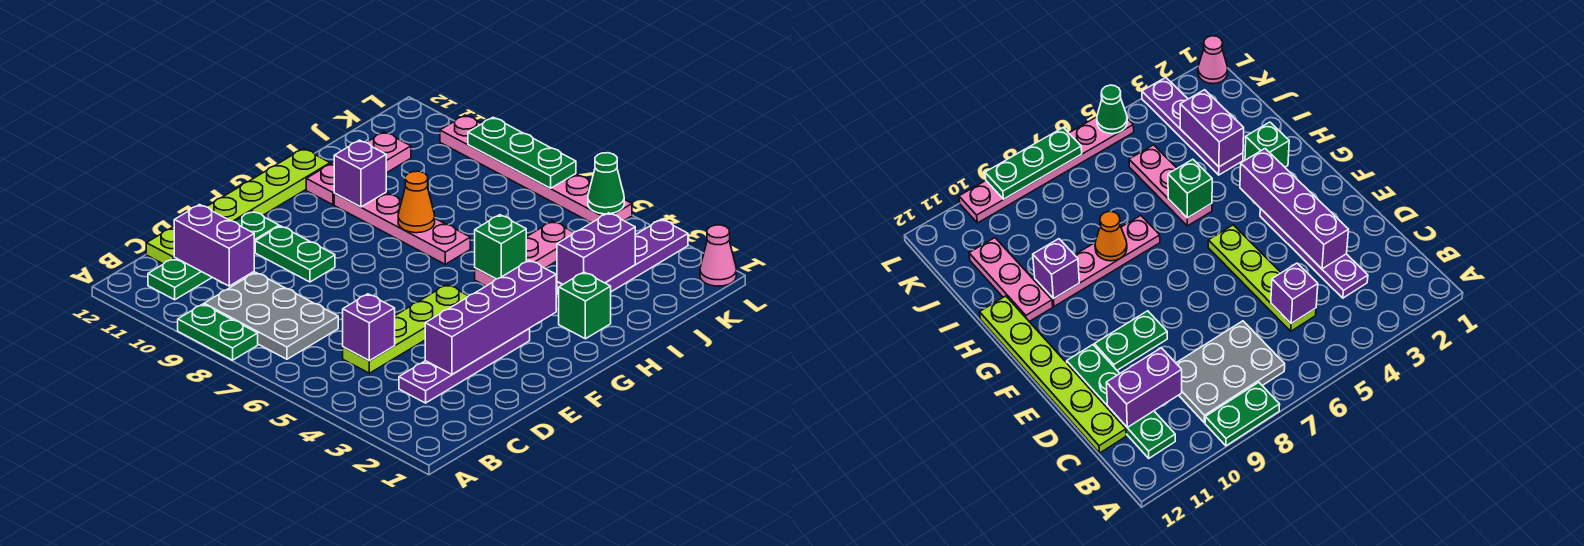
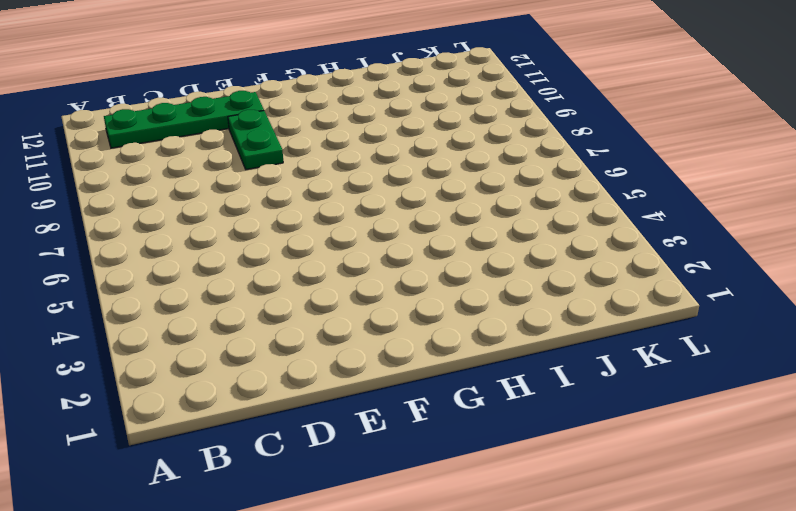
none -> green 1x2 plate [178,304,258,360]
none -> grey 2x3 plate [204,272,338,359]
none -> purple 1x4 plate [399,329,530,403]

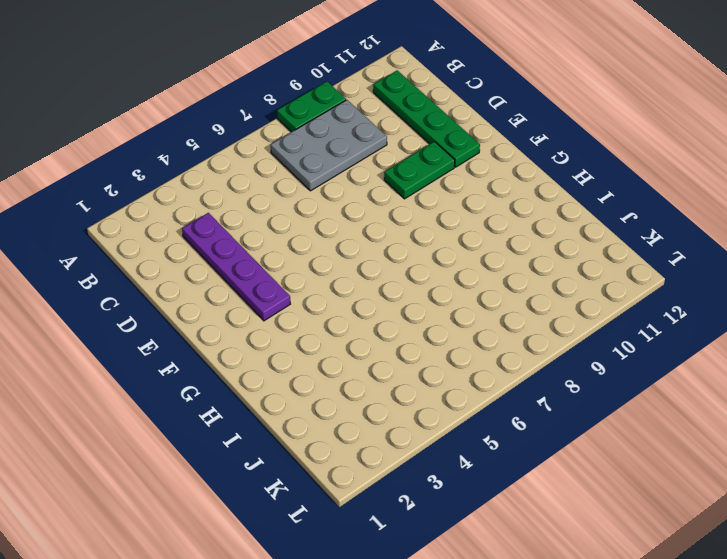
none -> lime 1x4 plate [343,285,468,373]
none -> lime 1x6 plate [146,149,330,264]
none -> green 1x1 brick [559,272,611,339]

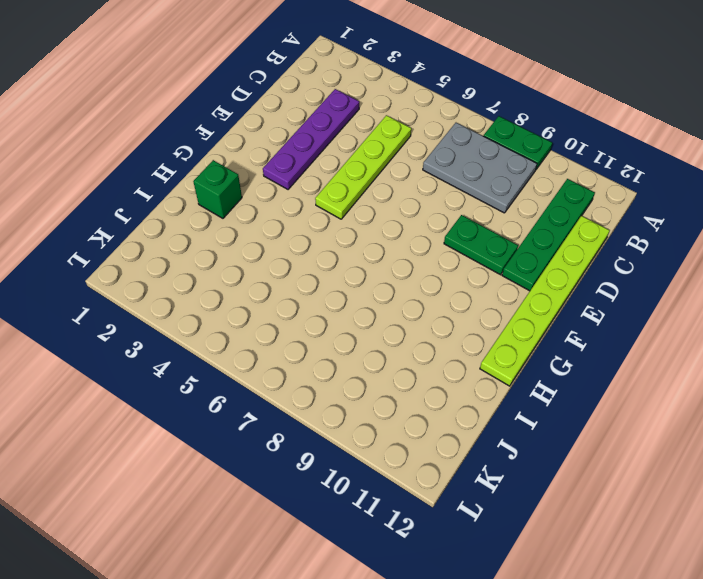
none -> pink 1x3 plate [475,221,574,286]
none -> pink 1x4 plate [334,193,470,264]
none -> pink 1x3 plate [306,132,411,205]

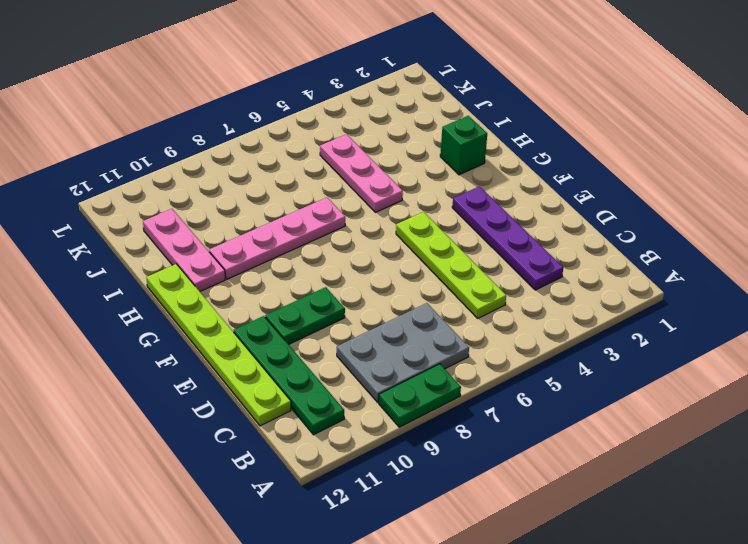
none -> purple 1x4 plate [557,219,688,295]
none -> pink 1x1 cone [700,225,736,286]
none -> pink 1x6 plate [440,115,632,223]

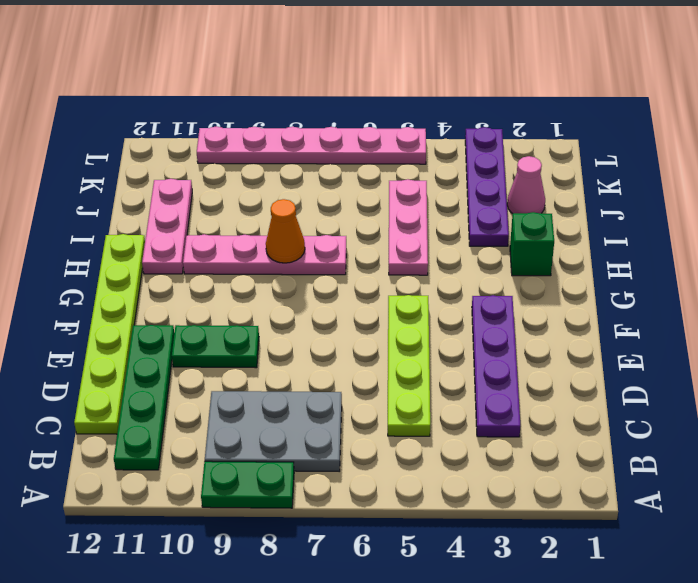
pink 1x1 cone [507,156,545,214] -> pink 1x1 cone moved to [700,225,736,286]
none -> purple 1x1 brick [343,294,395,361]
none -> purple 1x2 brick [174,205,254,286]
none -> purple 1x4 brick [425,260,556,374]

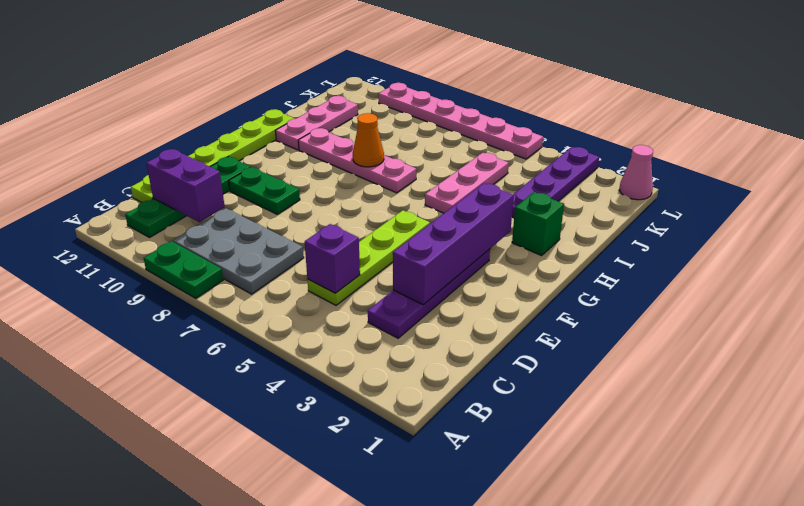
none -> green 1x1 brick [475,215,526,279]
none -> purple 1x1 brick [334,140,386,207]
none -> purple 1x2 brick [557,213,635,284]

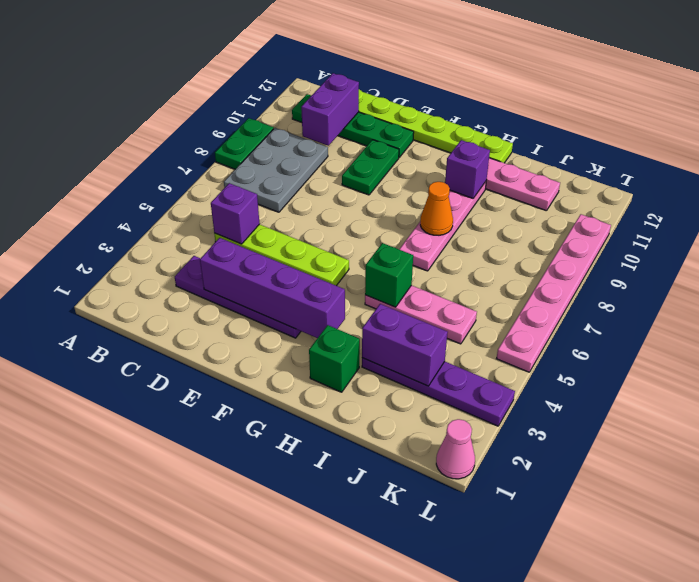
none -> green 1x1 cone [588,153,624,214]
none -> green 1x3 plate [468,117,576,188]

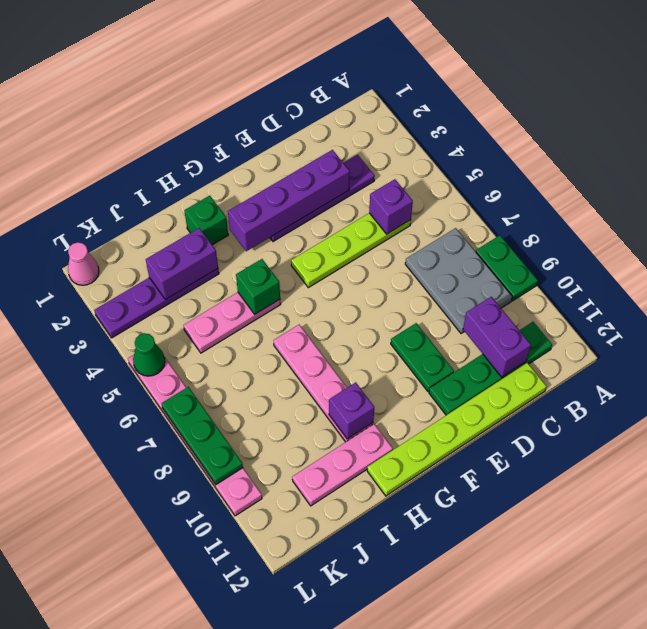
none -> orange 1x1 cone [398,171,435,233]

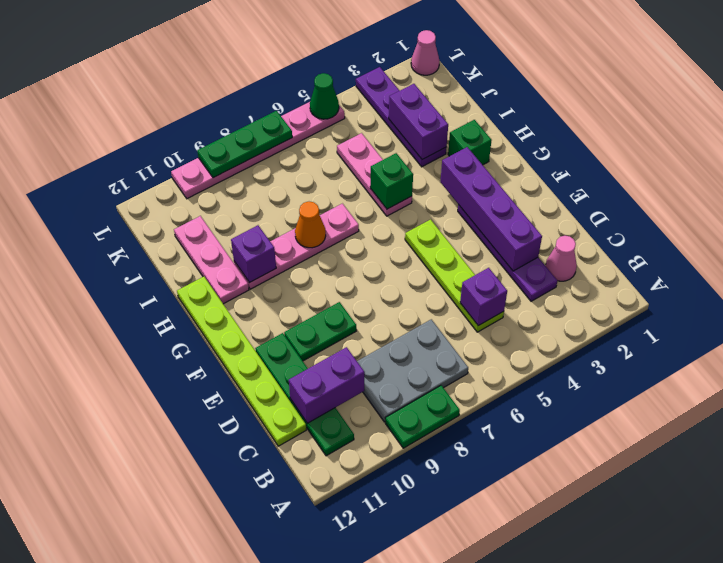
pink 1x1 cone [546,236,577,281] -> none

